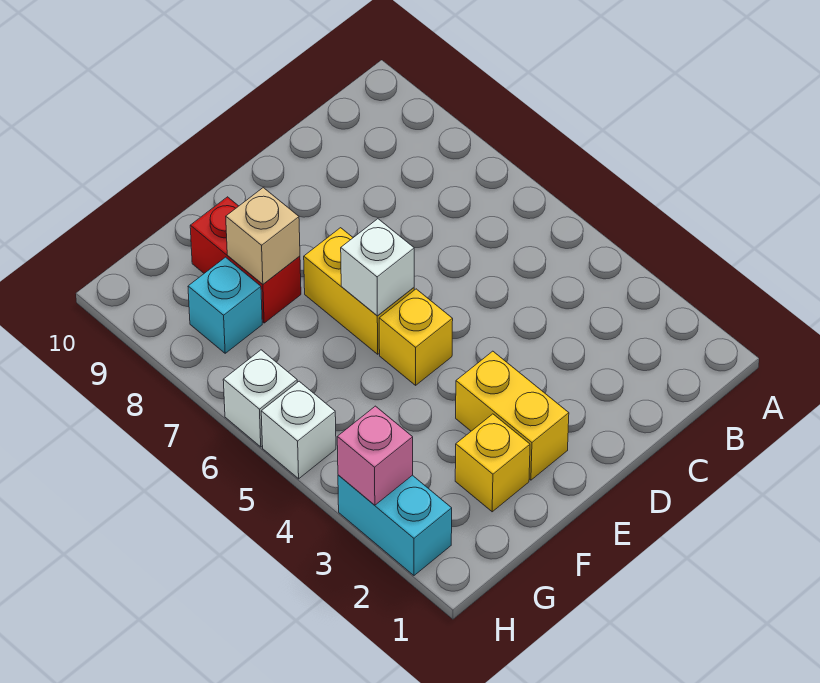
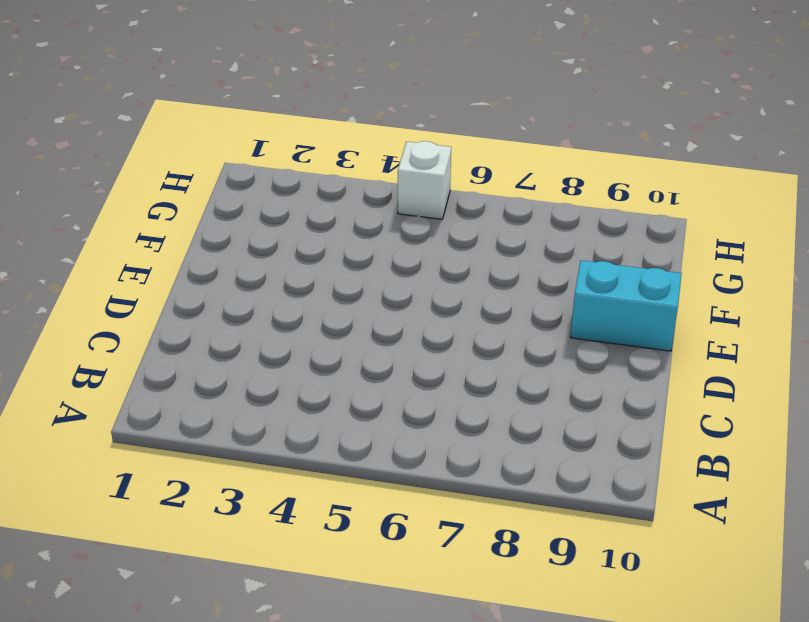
cyan 1x2 brick [571,260,682,351] -> cyan 1x2 brick moved to [338,475,452,575]
none -> yellow 1x2 brick [456,351,569,480]
none -> yellow 1x1 brick [379,289,453,385]
none -> yellow 1x2 brick [304,228,414,354]

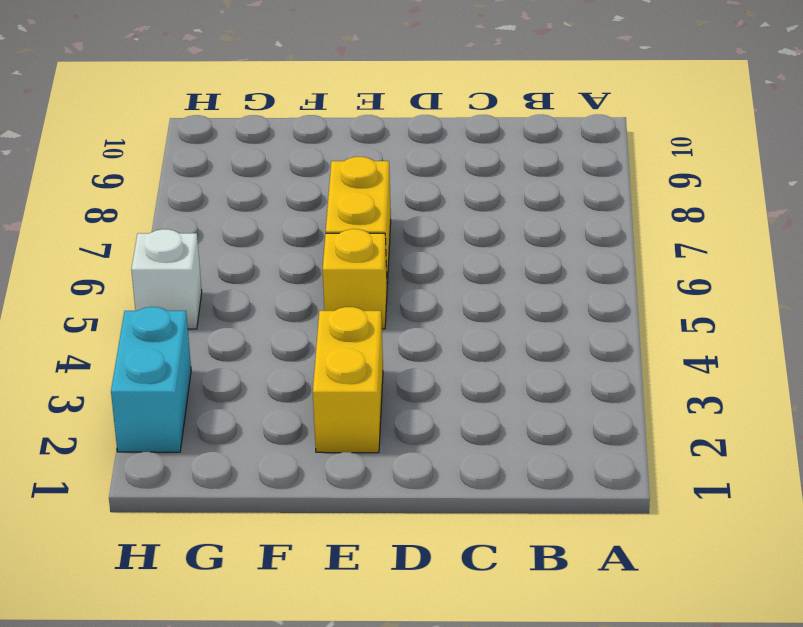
none -> yellow 1x1 brick [455,414,530,512]
none -> red 1x2 brick [190,197,301,323]
none -> cyan 1x1 brick [188,257,262,353]

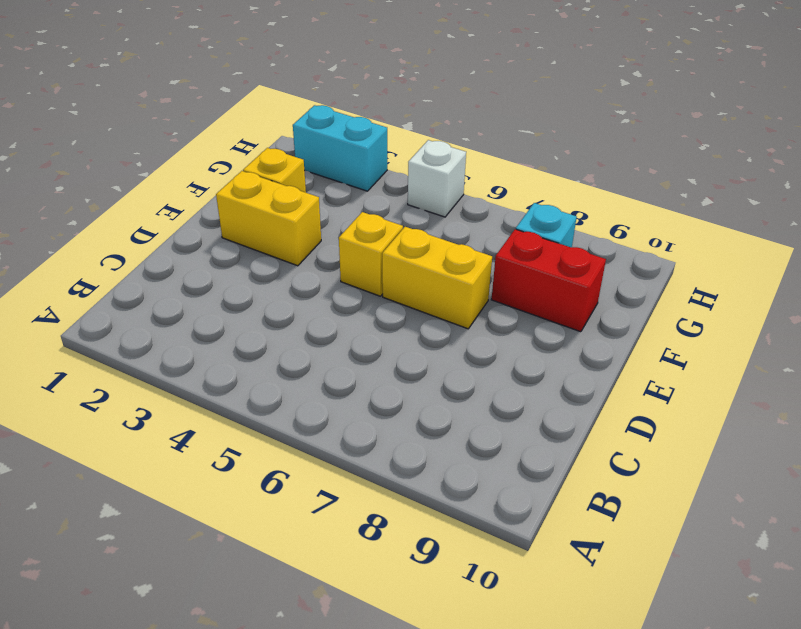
none -> white 1x1 brick [223,350,297,447]
none -> white 1x1 brick [341,219,414,316]
none -> tan 1x1 brick [226,188,300,284]

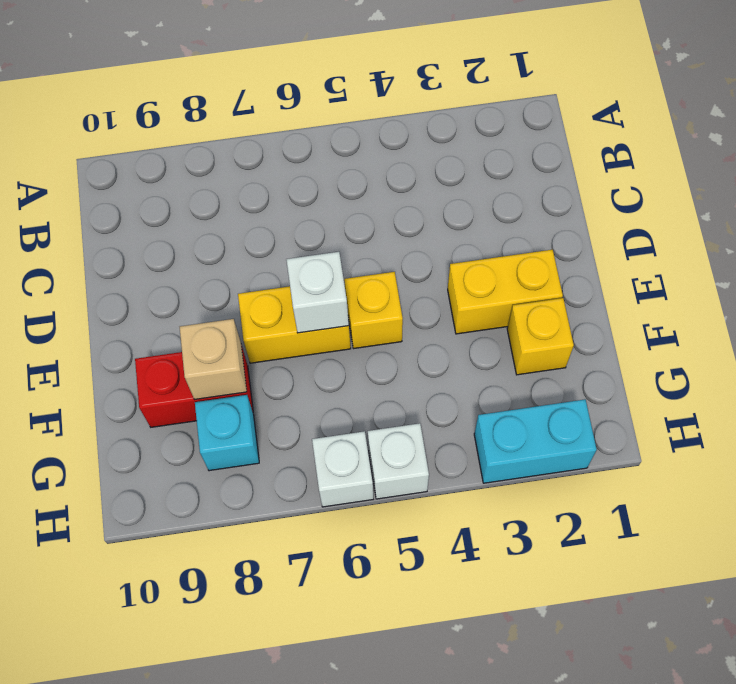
none -> pink 1x1 brick [337,406,413,505]

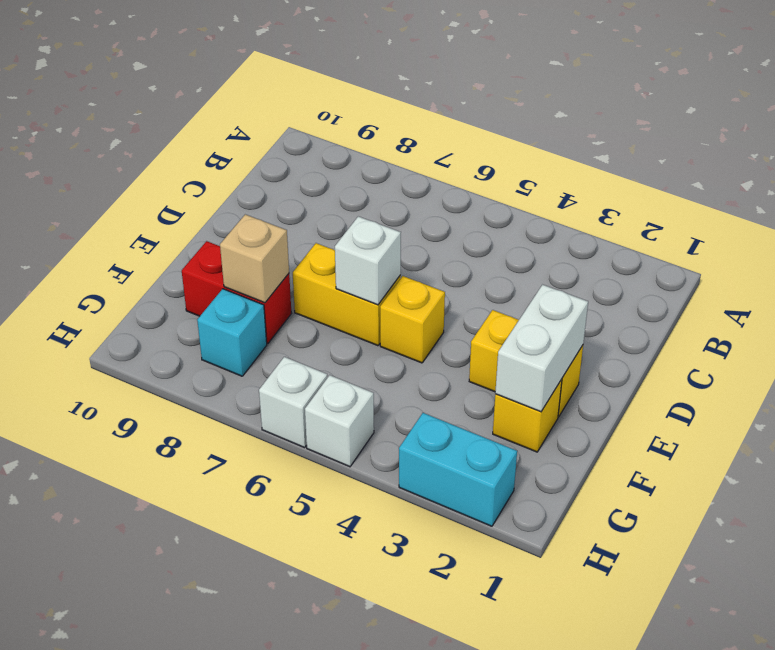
white 1x2 brick [495,285,588,412] -> none
none -> pink 1x1 brick [337,406,413,505]

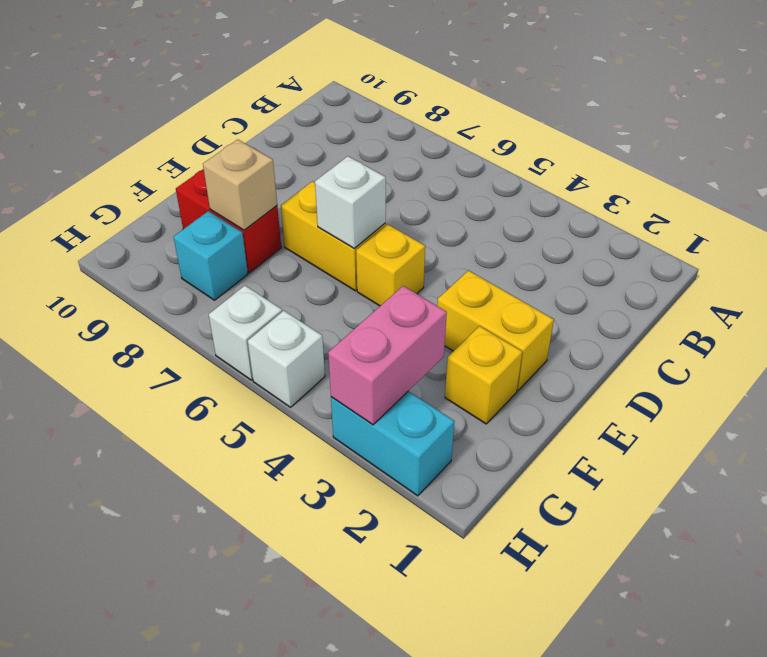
pink 1x2 brick [328,286,447,425] -> pink 1x1 brick [337,406,413,505]

